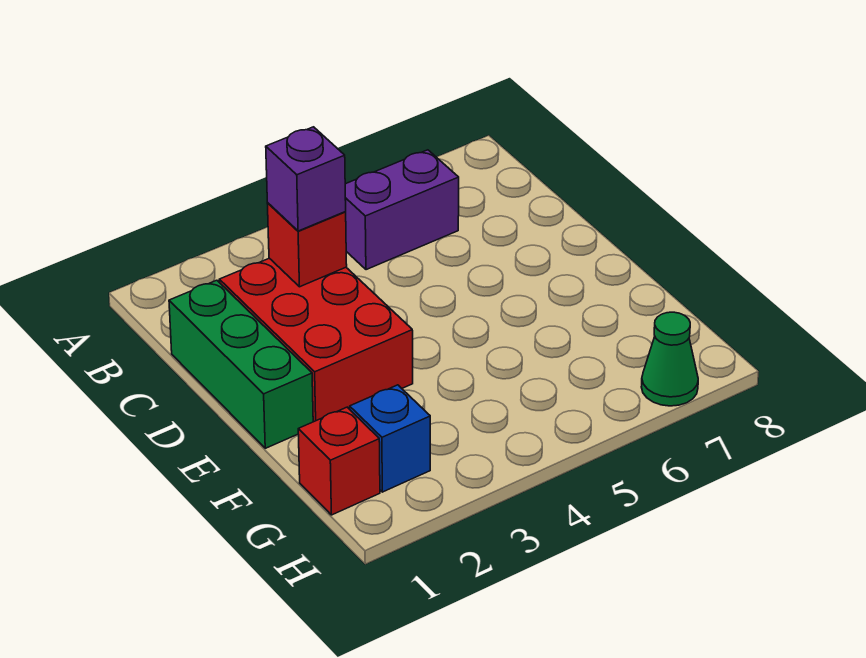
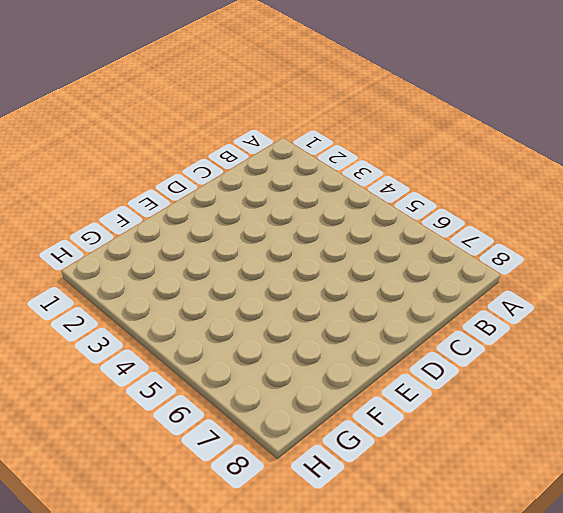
none -> purple 1x2 brick [345,150,459,270]
none -> green 1x3 brick [169,280,313,448]

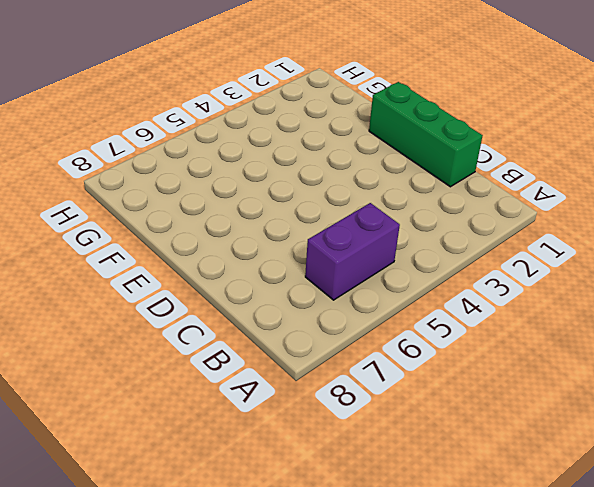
none -> red 2x3 brick [219,258,413,422]
none -> red 1x1 brick [298,407,380,515]

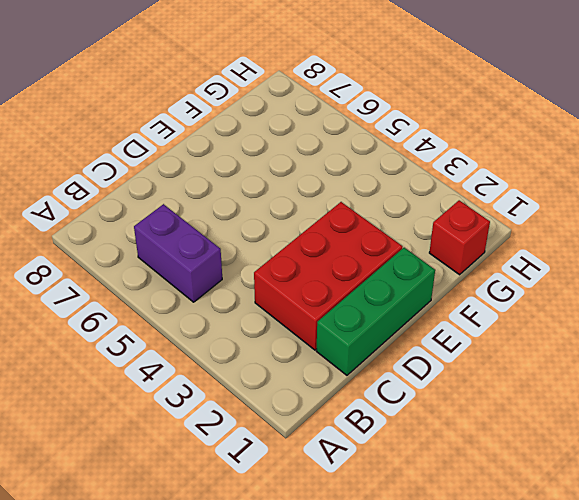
none -> blue 1x1 brick [350,385,430,492]
none -> green 1x1 cone [641,312,698,406]

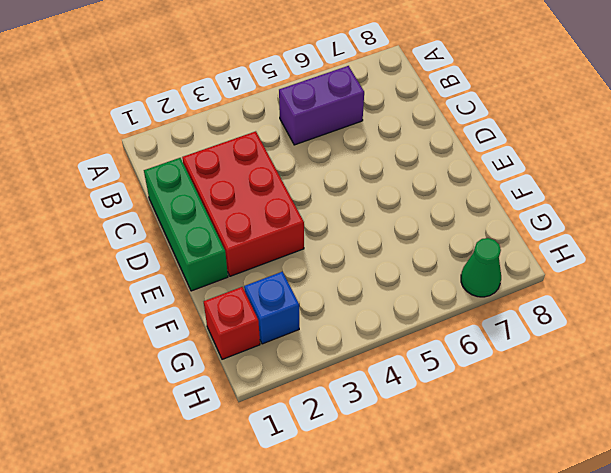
none -> red 1x1 brick [267,203,347,287]
none -> purple 1x1 brick [266,127,346,231]

